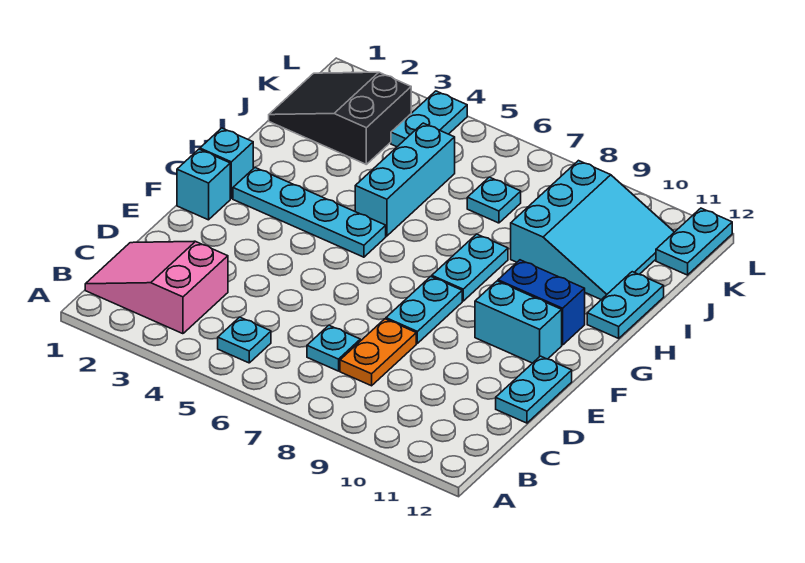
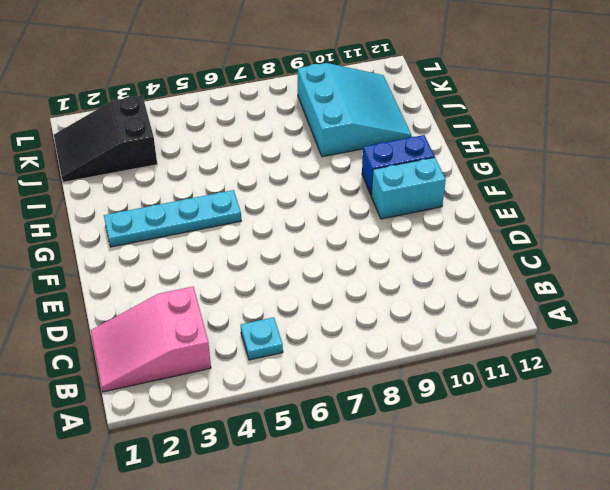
none -> cyan 1x1 plate [307,325,360,371]
none -> orange 1x2 plate [340,319,416,386]
none -> cyan 1x2 plate [496,356,572,423]

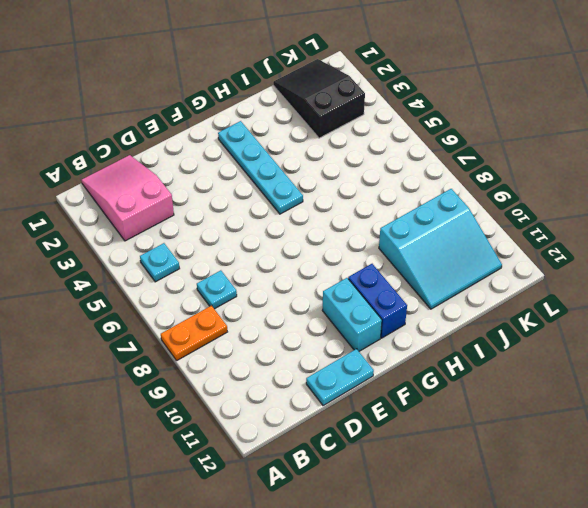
orange 1x2 plate [161,306,227,360] -> orange 1x2 plate moved to [340,319,416,386]
none -> cyan 1x2 plate [386,277,462,343]
none -> cyan 1x1 brick [177,149,230,220]
none -> cyan 1x1 brick [200,128,253,198]

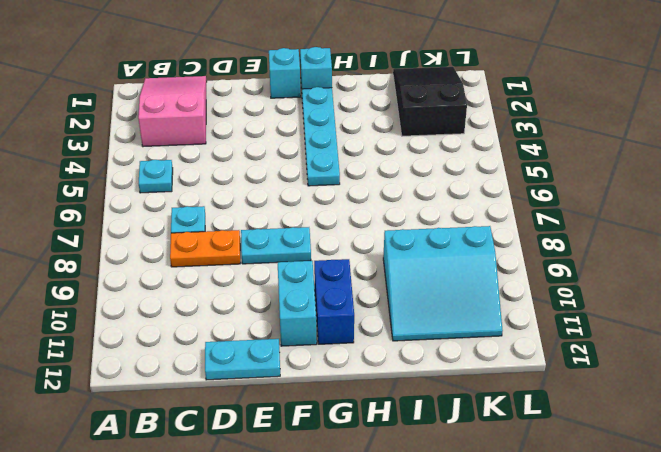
none -> cyan 1x2 plate [432,234,508,301]
none -> cyan 1x3 brick [355,123,455,236]
none -> cyan 1x2 plate [587,272,664,338]

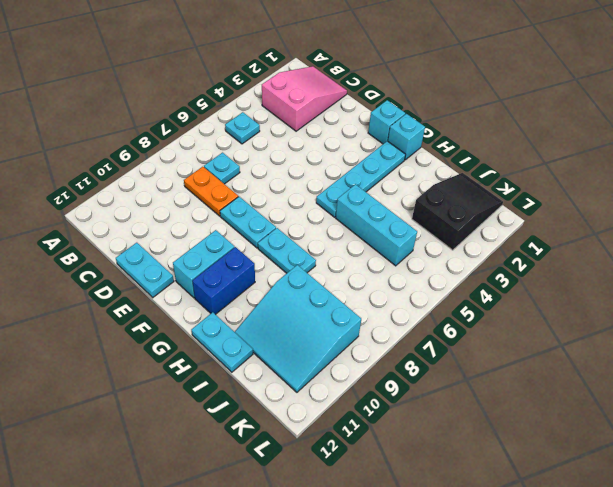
none -> cyan 1x1 plate [467,177,521,223]
none -> cyan 1x2 plate [391,91,467,147]
none -> cyan 1x2 plate [656,208,732,275]

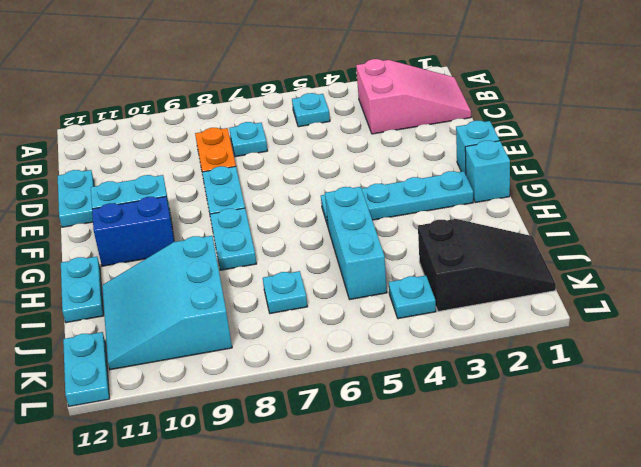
cyan 1x1 plate [389,275,436,319] -> cyan 1x2 plate [391,91,467,147]

